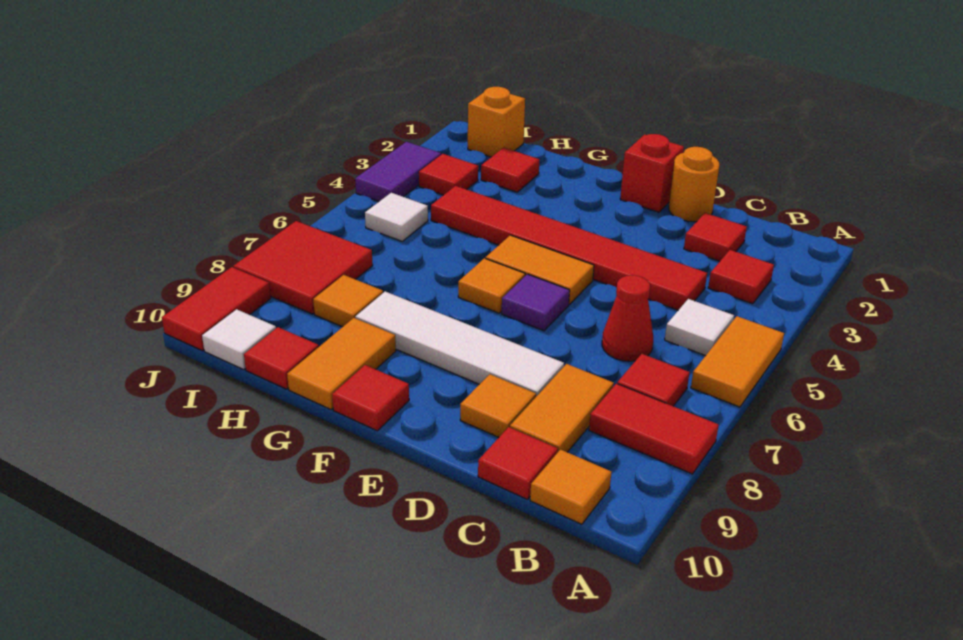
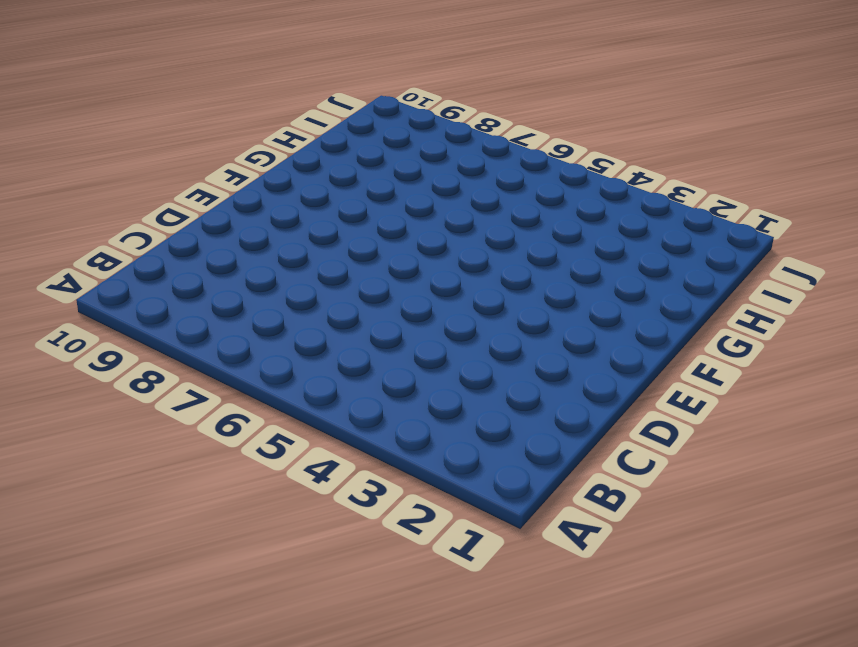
none -> orange 1x2 tile [691,316,784,407]
none -> red 1x2 tile [589,384,719,474]
none -> red 1x1 tile [708,250,774,304]
none -> white 1x1 tile [665,299,734,356]

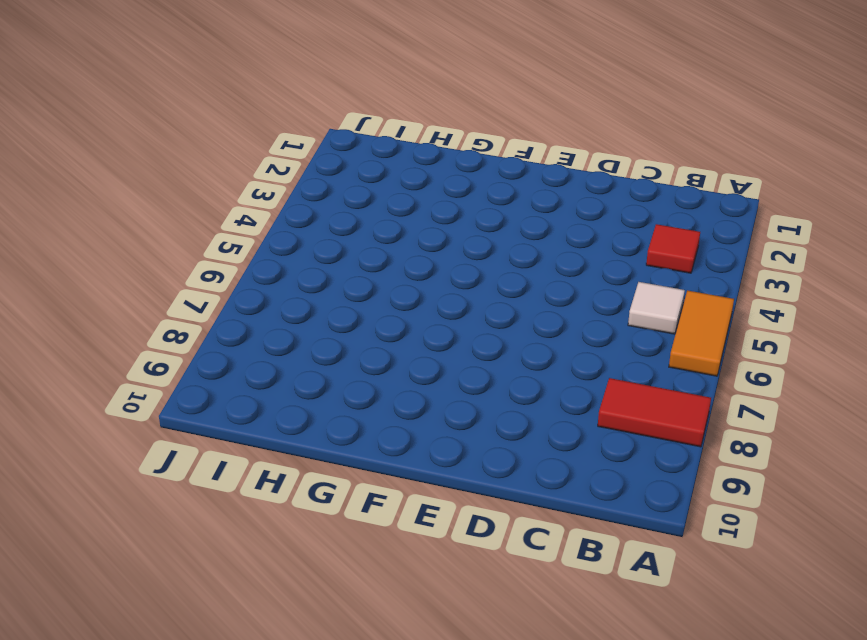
none -> red 1x1 tile [617,354,690,406]
none -> orange 1x1 tile [530,449,611,524]
none -> red 1x1 tile [684,213,747,261]
none -> red 1x6 tile [431,186,707,310]

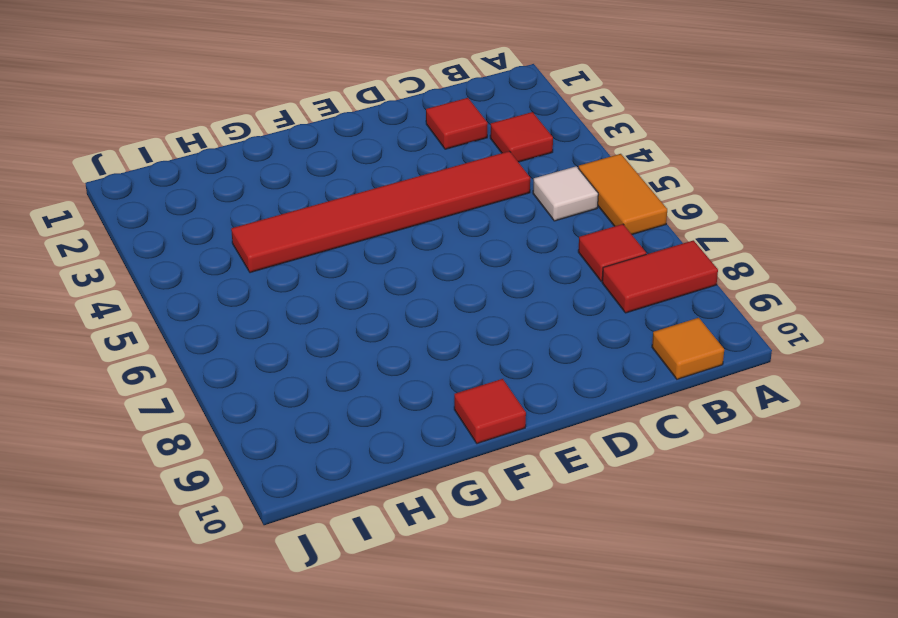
none -> red 1x1 cone [602,275,653,361]
none -> orange 1x2 tile [510,364,614,452]
none -> red 1x1 tile [478,427,558,499]
none -> orange 1x1 round brick [669,147,719,222]

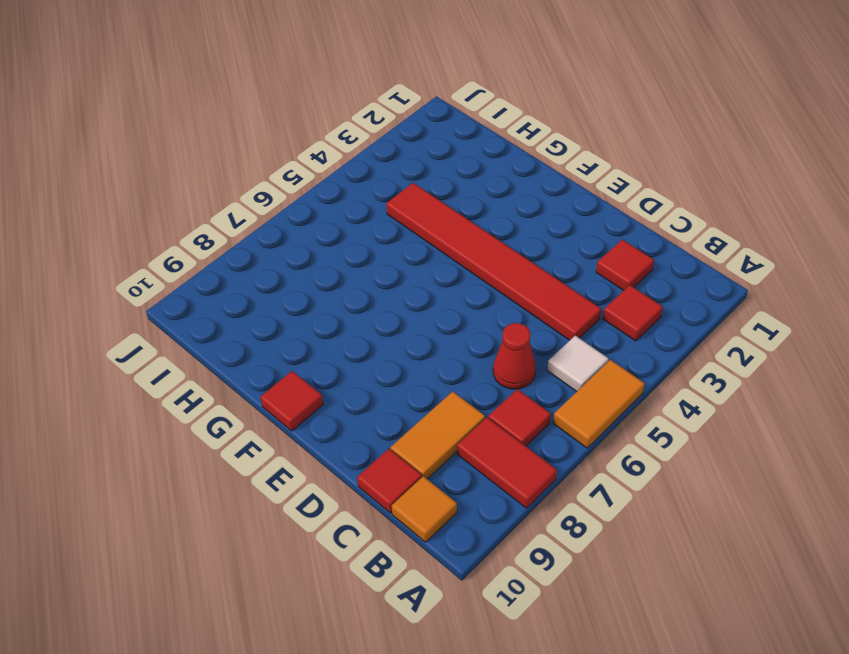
none -> orange 1x1 round brick [669,147,719,222]
none -> white 1x4 tile [355,291,564,396]
none -> orange 1x1 tile [460,374,536,437]
none -> red 1x1 brick [620,134,684,212]

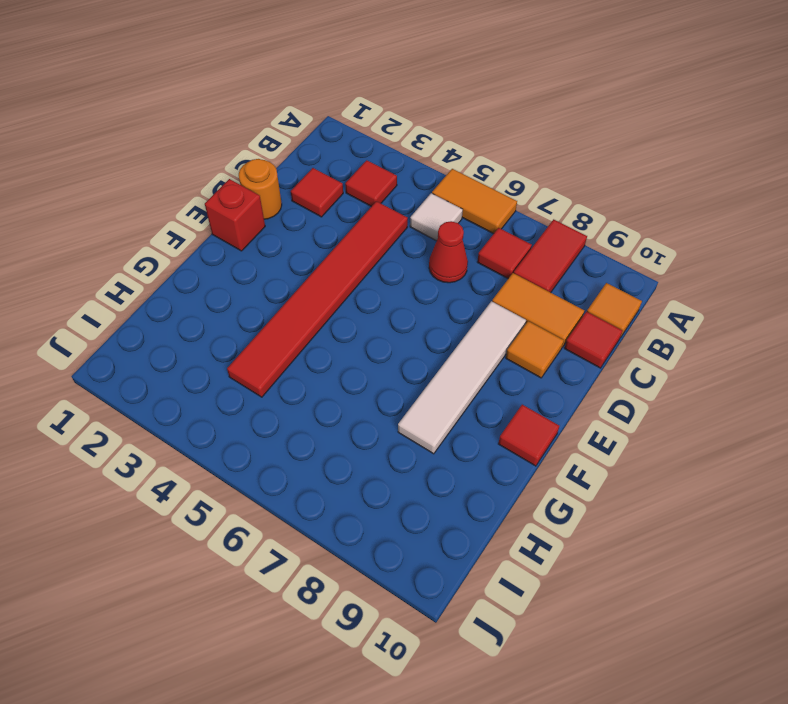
none -> orange 1x2 tile [486,235,594,304]
none -> purple 1x1 tile [502,274,570,331]
none -> orange 1x1 tile [458,258,525,313]
none -> orange 1x2 tile [287,318,396,409]

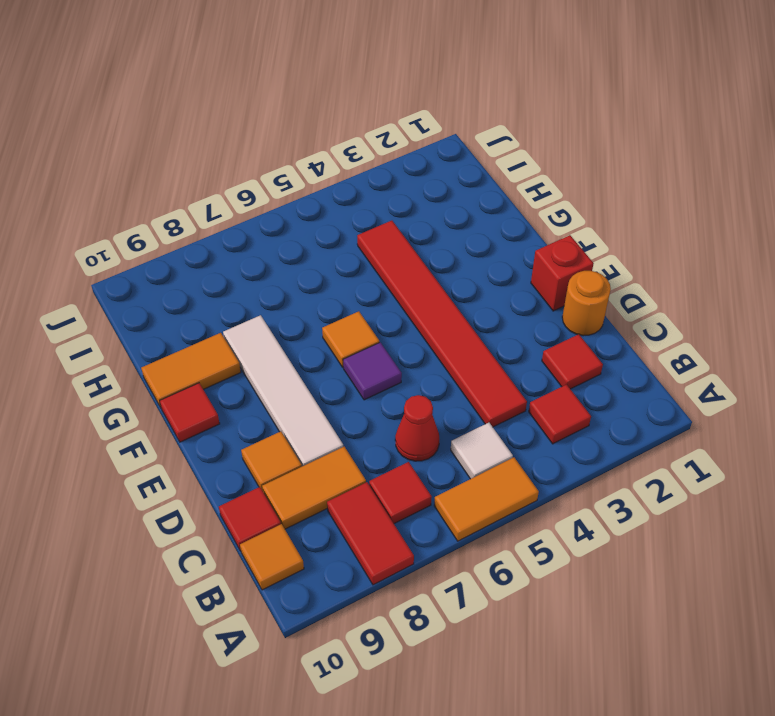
none -> orange 1x2 tile [486,235,594,304]
none -> red 1x1 tile [481,148,539,192]
none -> orange 1x1 tile [313,275,383,327]
none -> red 1x1 tile [244,327,319,389]

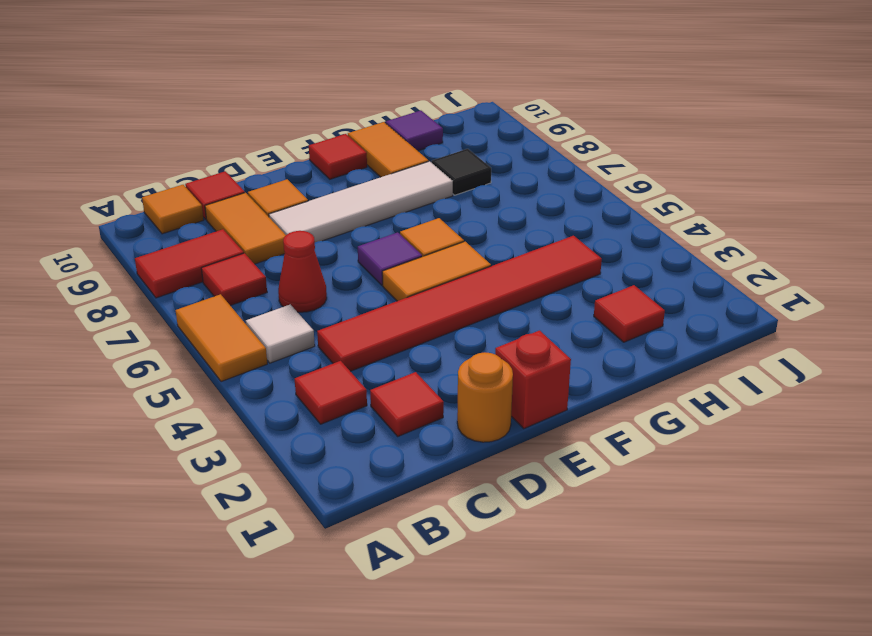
black 1x1 tile [432,149,491,195] -> orange 1x1 tile [313,275,383,327]
purple 1x1 tile [386,111,443,151] -> red 1x1 tile [244,327,319,389]
none -> orange 1x1 brick [468,87,525,157]
none -> red 1x1 tile [419,154,478,195]
none -> white 1x1 tile [365,193,428,241]
none -> red 2x2 tile [233,221,373,314]

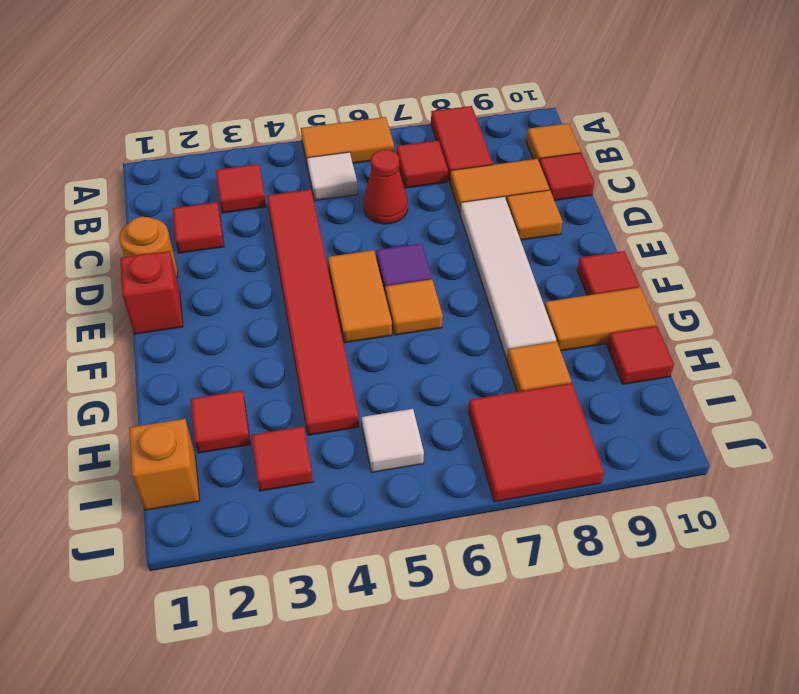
none -> white 1x1 tile [202,309,276,370]
none -> purple 1x2 tile [355,142,441,202]
none -> red 1x2 tile [162,267,271,351]

